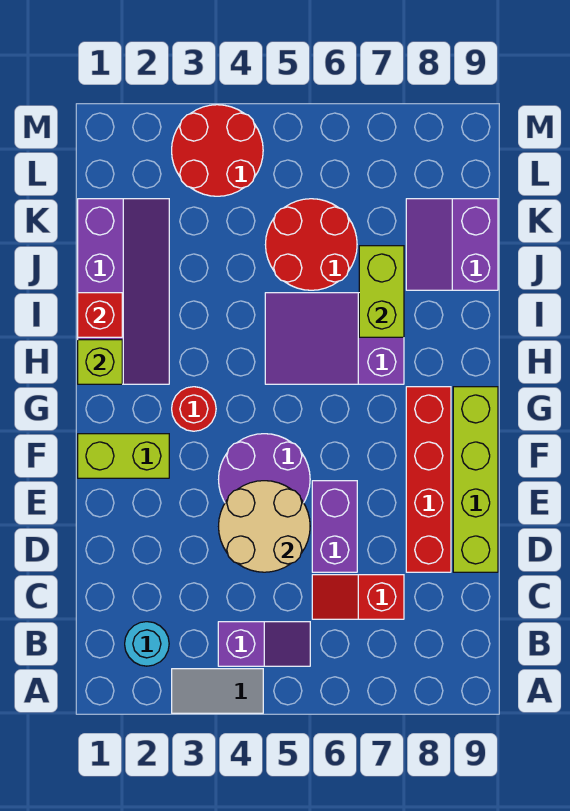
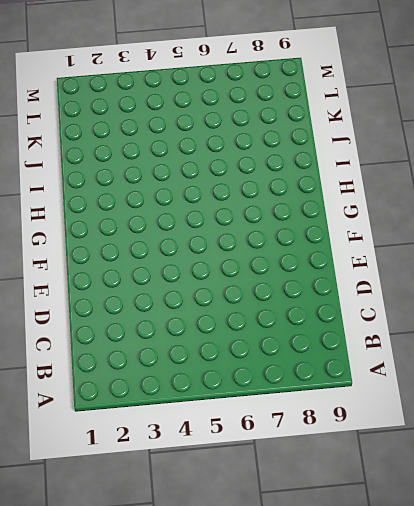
none -> grey 1x2 tile [172,669,263,713]
none -> cyan 1x1 round brick [125,622,169,666]
none -> purple 1x2 slope [218,622,310,666]

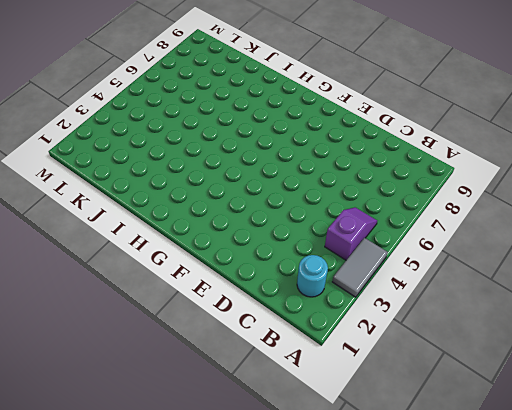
none -> red 1x2 slope [312,575,404,619]
none -> purple 1x2 brick [312,481,357,572]
none -> red 1x4 brick [406,387,451,572]

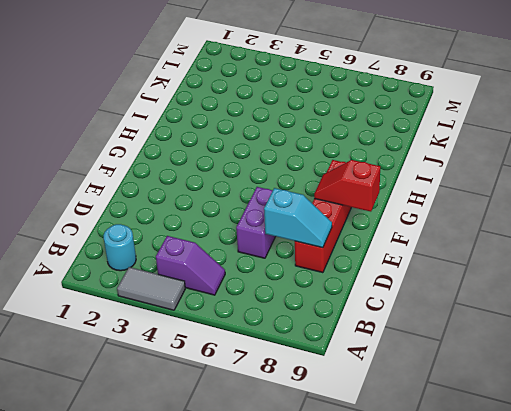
cyan 1x2 slope [264,188,332,248] -> none
red 1x2 slope [314,160,380,212] -> red 1x2 slope moved to [312,575,404,619]
none -> lime 1x4 brick [453,387,498,572]
none -> purple 2x2 round brick [219,434,310,503]
none -> lime 1x2 brick [78,434,169,478]

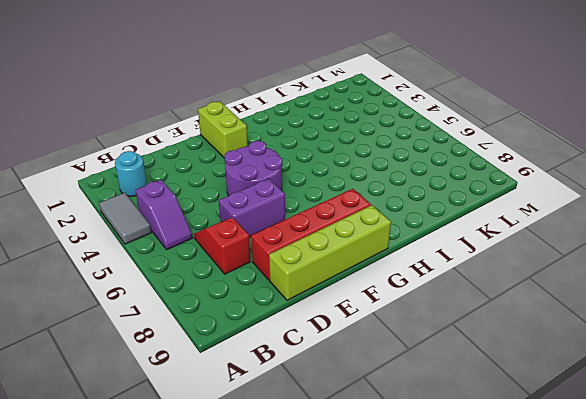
none -> red 1x1 round brick [172,387,216,431]
none -> purple 2x4 slope [78,199,169,384]
none -> purple 2x3 slope [265,293,404,384]

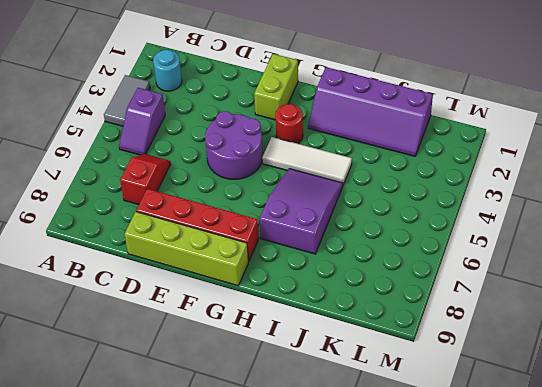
white 1x3 tile [262,137,352,185] -> none
none -> purple 1x2 brick [312,481,357,572]
none -> red 2x2 round brick [265,199,357,290]
none -> purple 2x2 slope [406,199,498,290]

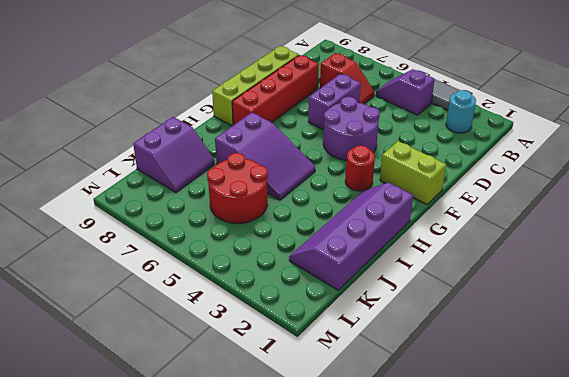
none -> red 2x2 round brick [172,105,263,196]
none -> tan 2x2 round brick [219,481,310,572]
none -> lime 1x1 brick [78,340,122,384]

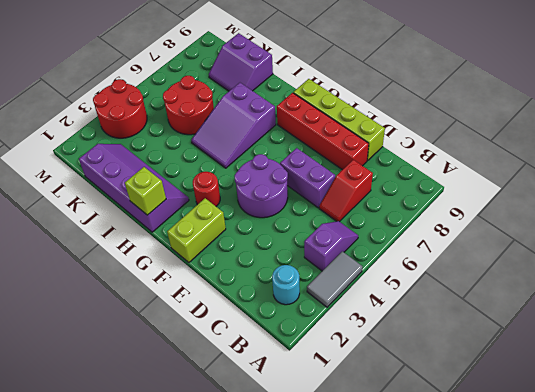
none -> tan 2x2 round brick [219,481,310,572]
none -> red 1x1 brick [78,293,122,337]
none -> lime 1x2 brick [359,246,404,337]

